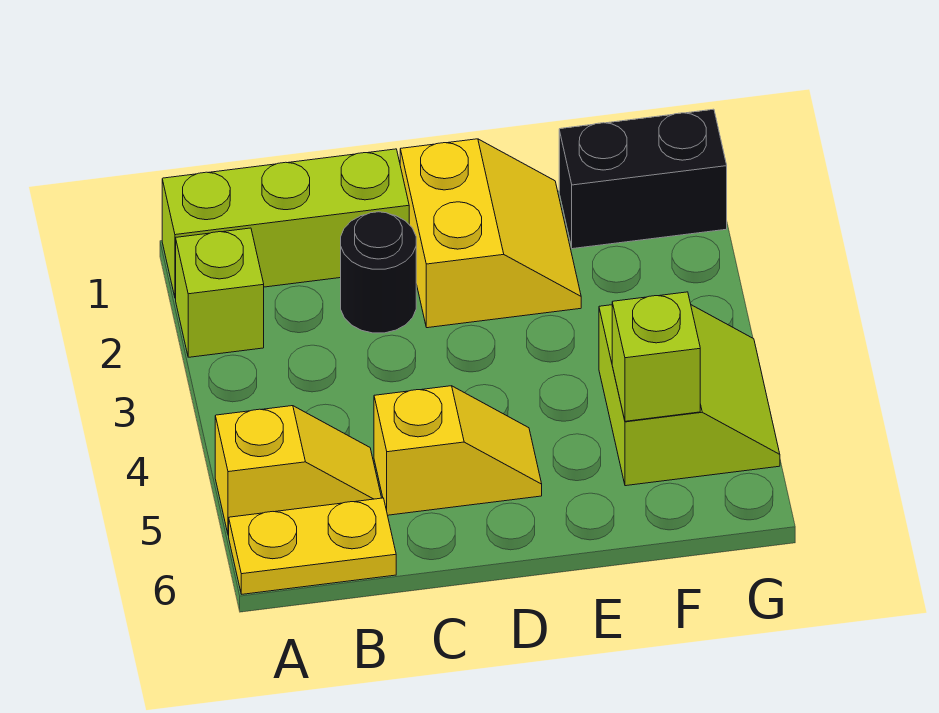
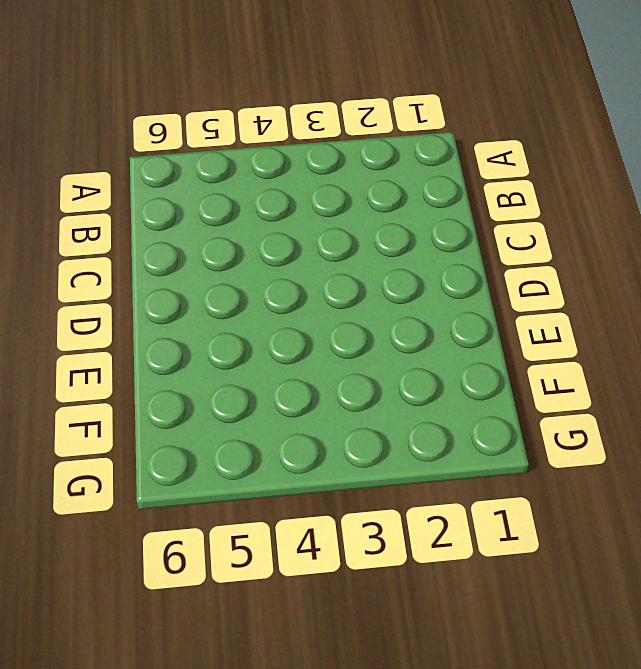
none -> lime 1x3 brick [162,149,409,298]
none -> lime 1x1 brick [176,228,264,357]

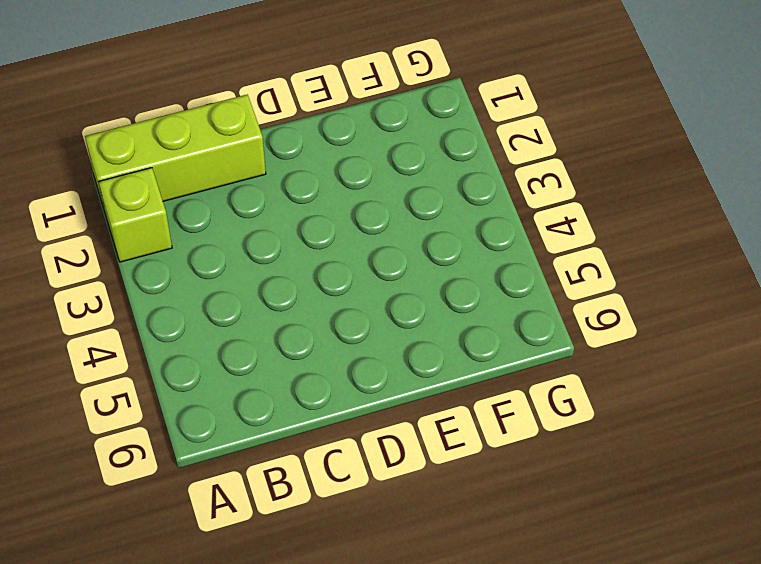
none -> yellow 1x2 slope [215,406,381,535]
none -> yellow 1x2 plate [229,498,396,594]

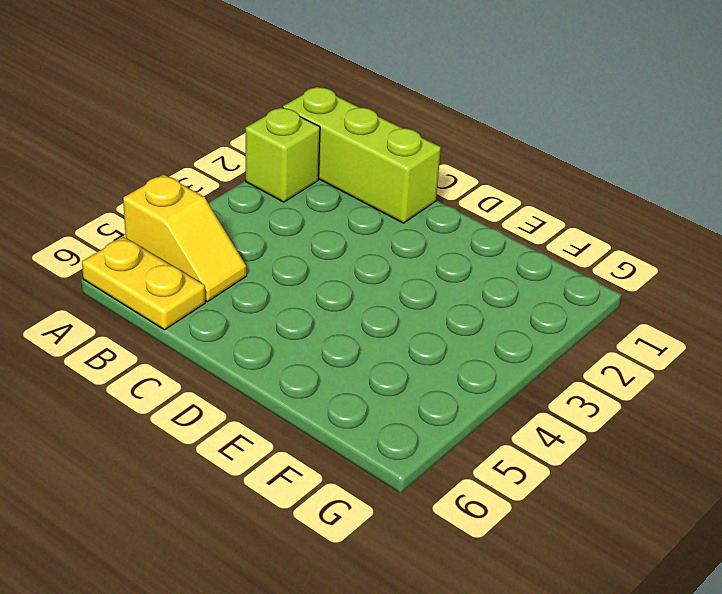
none -> black 1x1 round brick [341,212,416,333]
none -> yellow 1x2 slope [374,386,542,515]

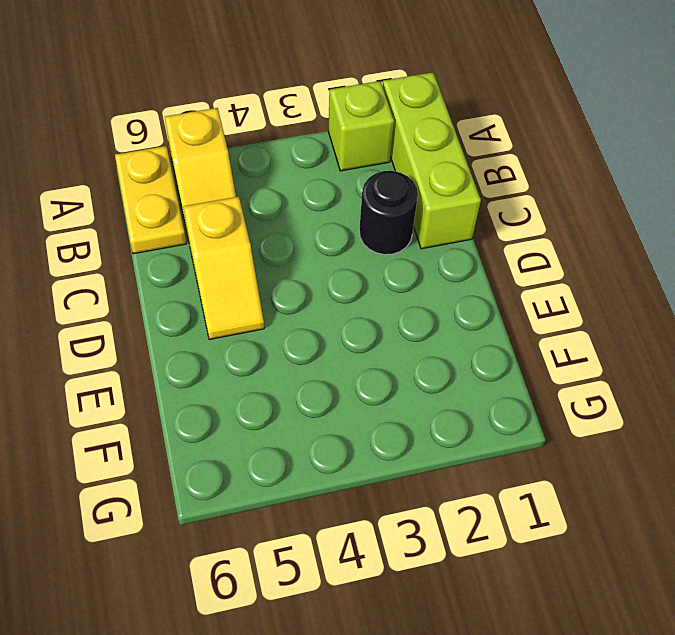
none -> yellow 2x2 slope [400,139,581,328]
none -> black 1x2 brick [559,109,727,249]

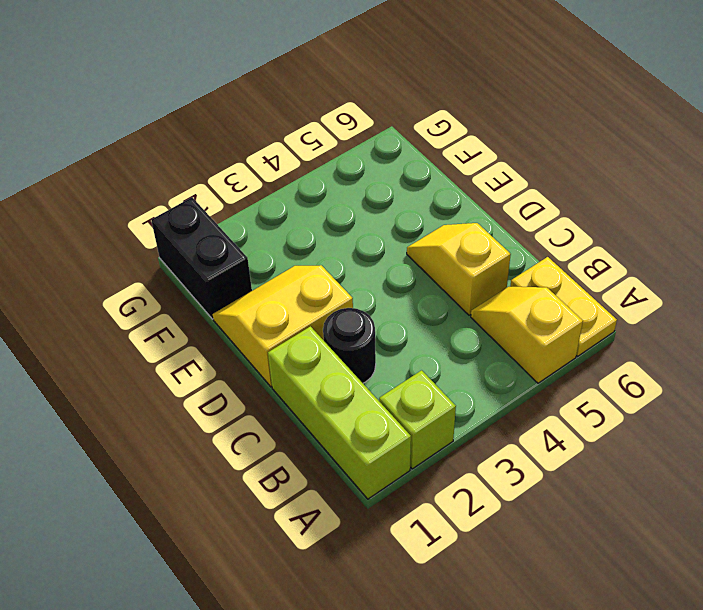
none -> lime 2x2 slope [599,305,780,486]
none -> lime 1x1 brick [612,292,700,421]

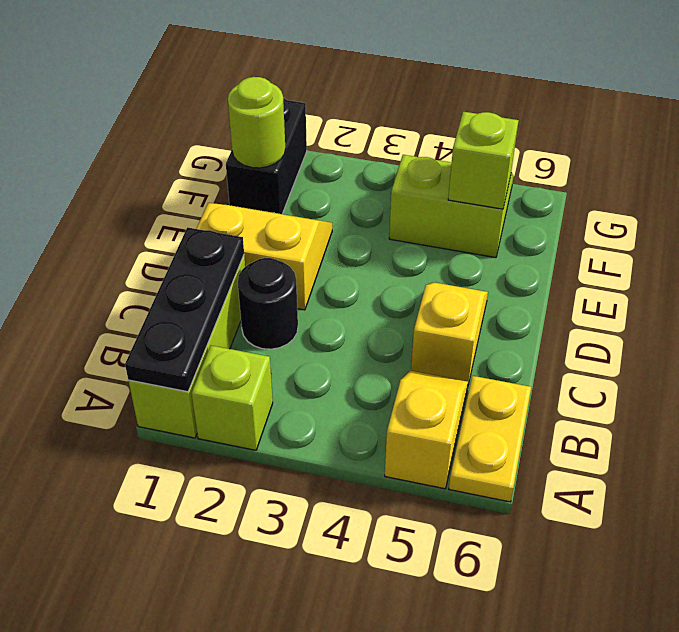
black 1x3 plate [125,227,244,392] -> none
lime 1x1 round brick [228,77,285,168] -> none

